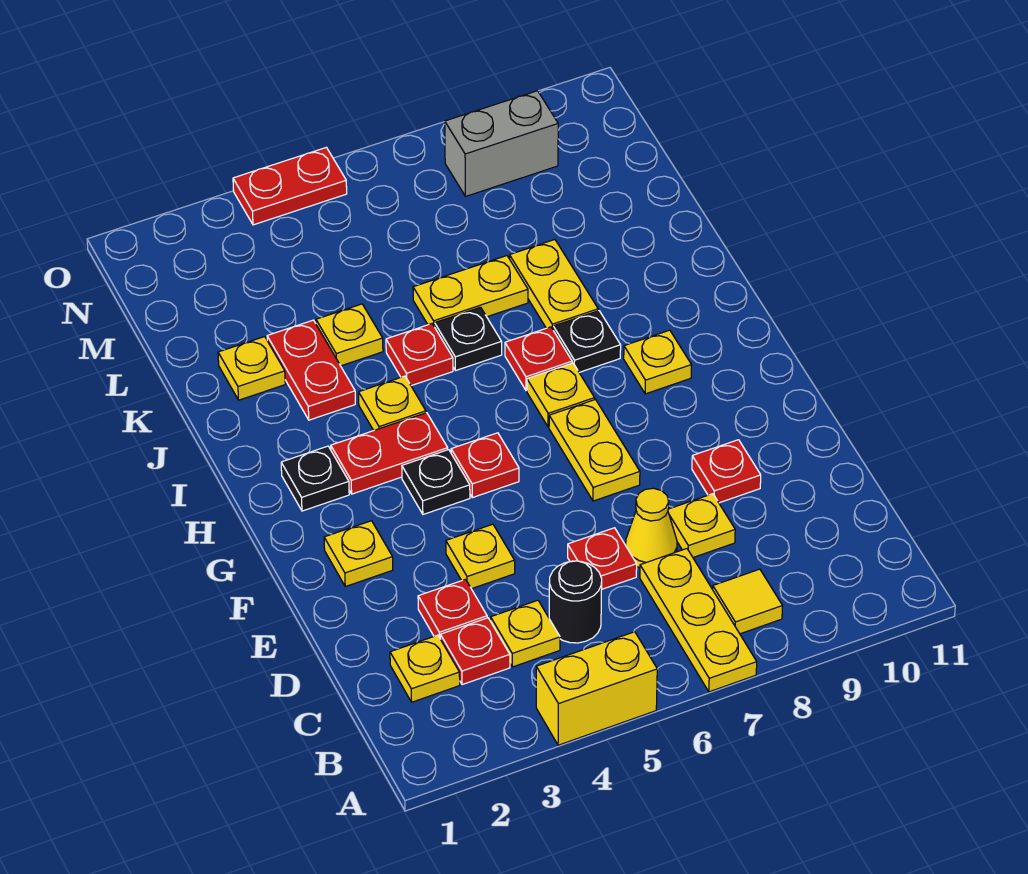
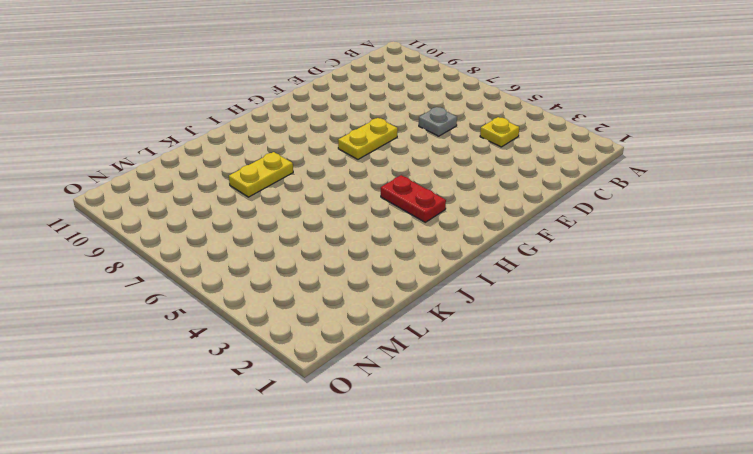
grey 1x1 plate [419,107,457,136] -> red 1x1 plate [568,528,637,589]
none -> yellow 1x2 brick [536,632,657,745]
none -> yellow 1x3 plate [640,549,757,692]
none -> yellow 1x1 tile [713,569,783,634]
none -> yellow 1x1 plate [390,635,460,702]

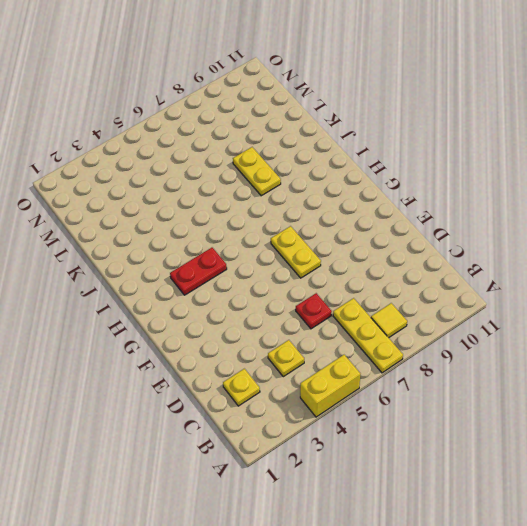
none -> red 1x1 plate [440,618,510,685]
none -> black 1x1 round brick [549,561,602,643]
none -> red 1x1 plate [418,579,487,638]
none -> yellow 1x1 cone [626,488,677,568]

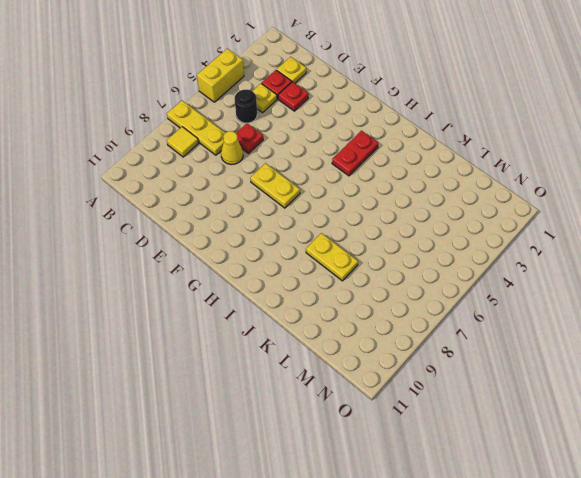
none -> yellow 1x1 plate [668,494,735,557]
none -> yellow 1x1 plate [446,524,515,589]
none -> red 1x1 plate [692,440,761,503]
none -> yellow 1x1 plate [324,521,393,587]

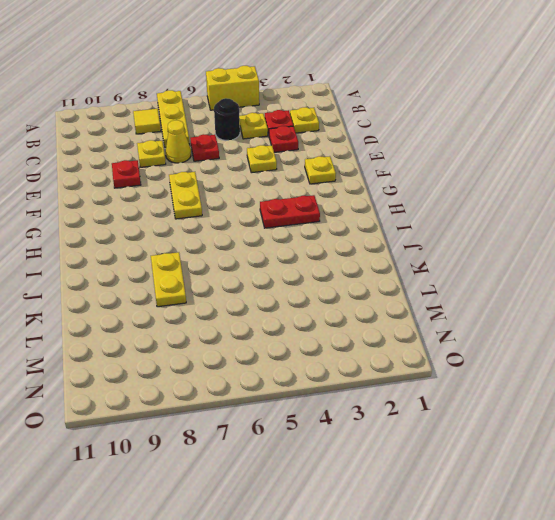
none -> black 1x1 plate [402,450,470,514]
none -> red 1x1 plate [451,433,519,498]
none -> black 1x1 plate [281,446,349,511]
none -> yellow 1x1 plate [527,363,595,427]

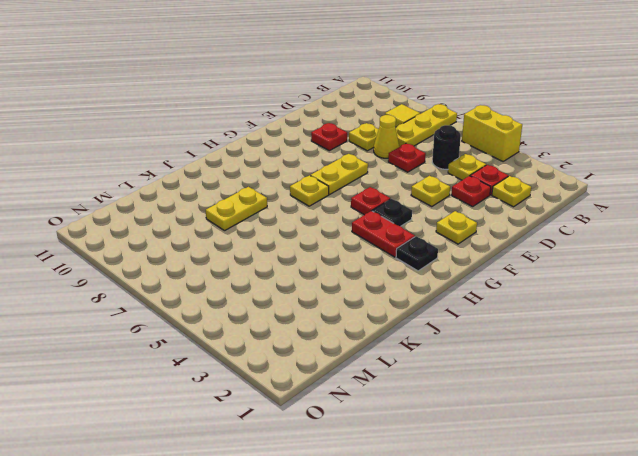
none -> yellow 1x1 plate [624,330,691,394]
none -> yellow 1x1 plate [359,376,426,430]
none -> red 1x1 plate [505,327,572,390]
none -> black 1x1 plate [553,311,621,372]

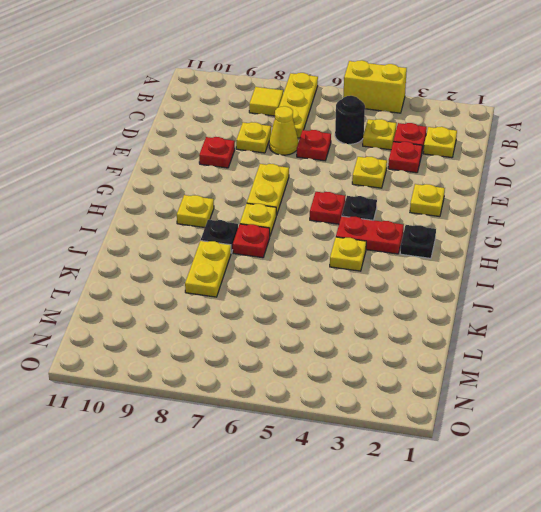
none -> red 1x2 plate [267,320,355,420]
none -> red 1x1 plate [386,324,453,386]
none -> black 1x1 plate [435,307,502,371]
none -> yellow 1x1 plate [218,337,285,400]

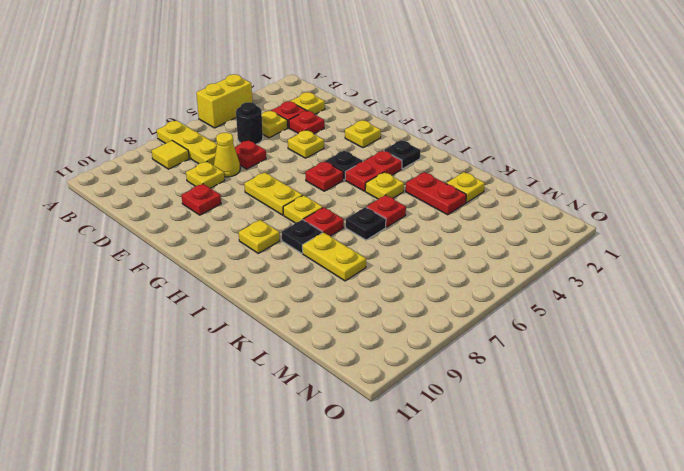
none -> yellow 1x1 plate [316,304,383,366]
none -> yellow 1x2 plate [413,256,528,327]
none -> grey 1x2 brick [445,91,558,196]
none -> red 1x2 plate [233,147,347,225]

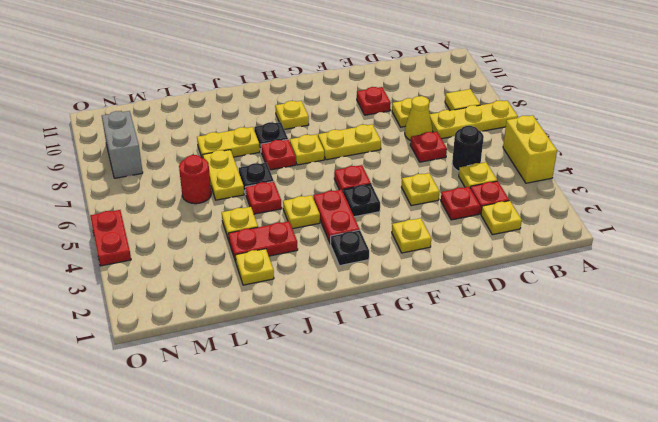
red 1x1 round brick [179,155,211,204] -> none

